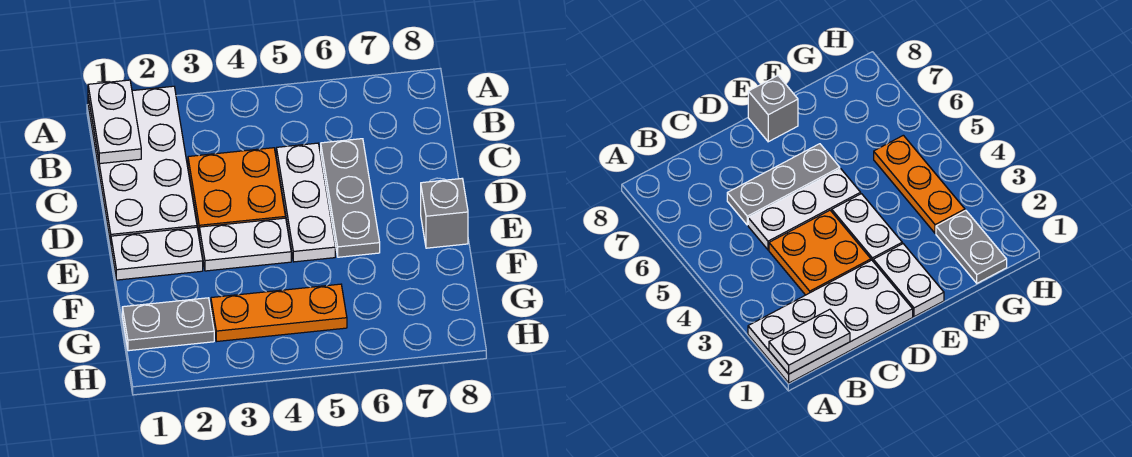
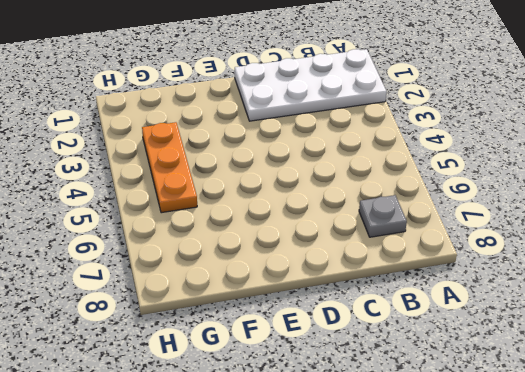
grey 1x1 plate [359,195,407,237] -> none
none -> orange 2x2 plate [188,148,286,232]
none -> white 1x3 plate [276,143,335,262]

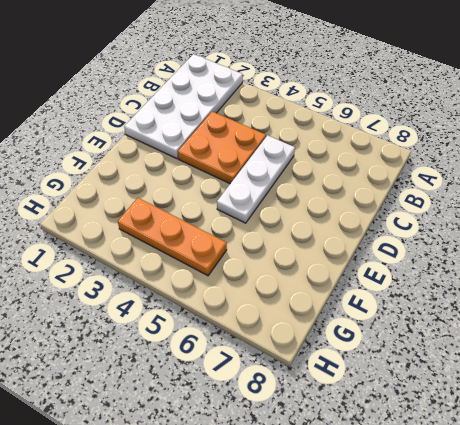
none -> grey 1x3 plate [321,139,380,257]
none -> white 1x2 plate [111,227,203,280]

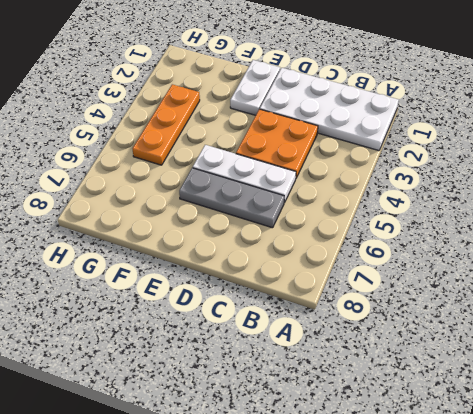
none -> white 1x2 plate [199,218,291,271]
none -> grey 1x1 brick [421,179,468,248]

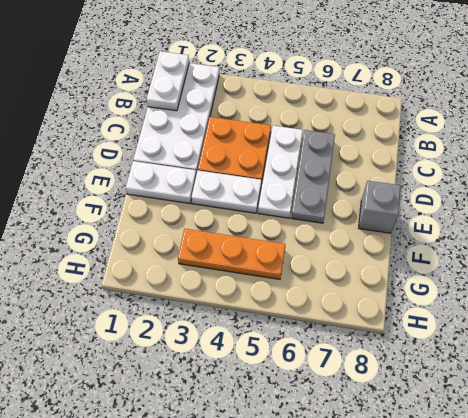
none -> grey 1x2 plate [122,298,214,351]

